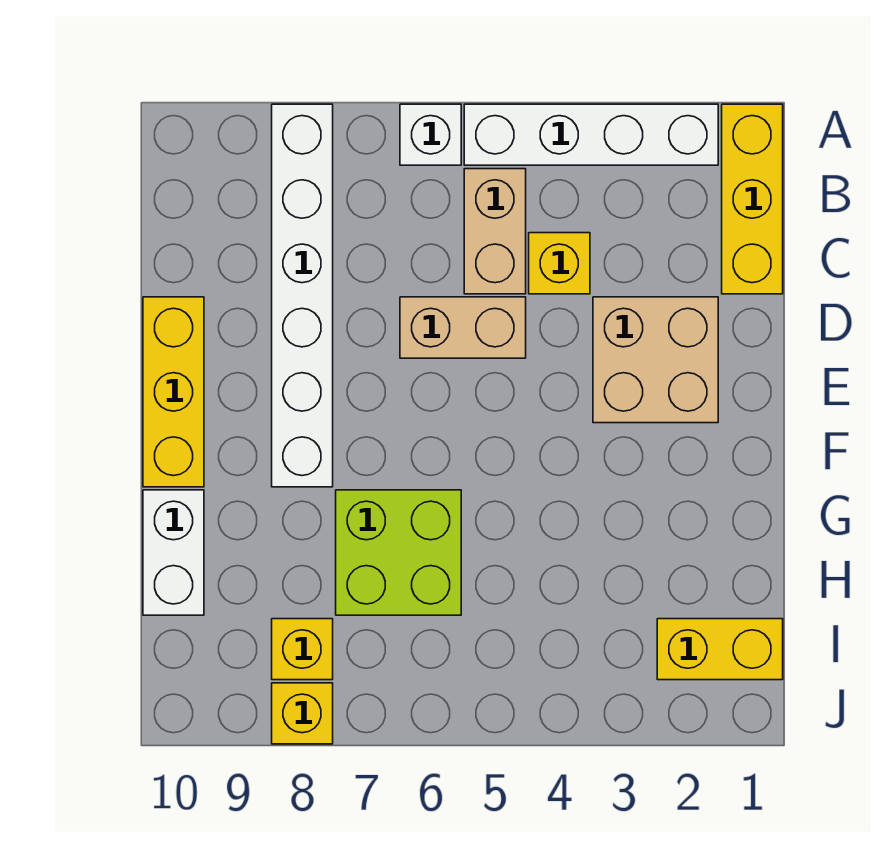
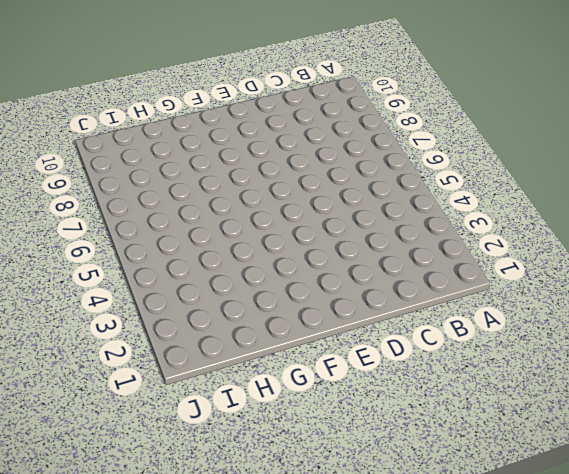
none -> yellow 1x3 brick [722,104,783,294]
none -> white 1x4 brick [464,104,718,165]
none -> white 1x1 brick [400,104,461,165]

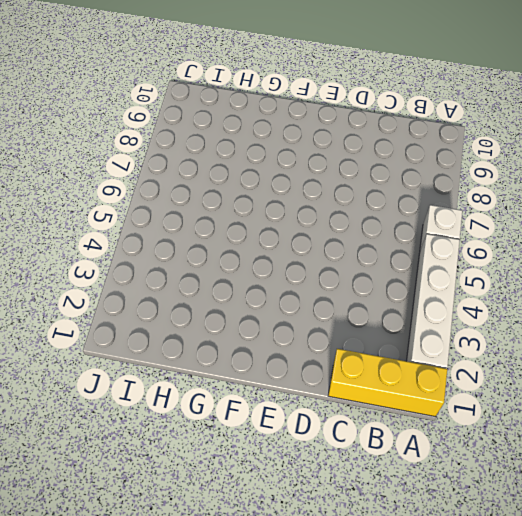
none -> white 1x6 brick [272,104,333,487]
none -> tan 1x2 brick [464,169,526,294]
none -> yellow 1x1 brick [529,233,590,294]

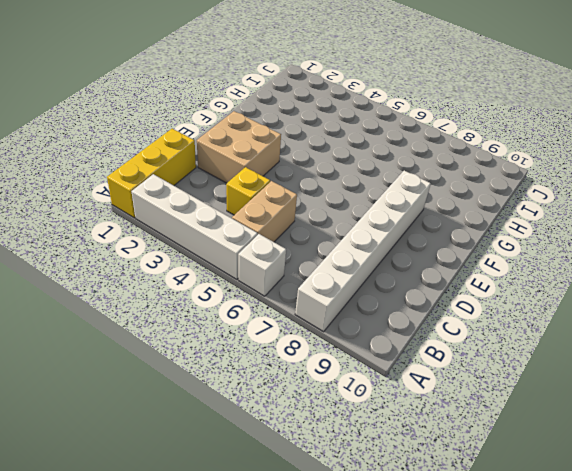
none -> tan 1x2 brick [400,297,526,358]
none -> yellow 1x3 brick [143,297,204,487]
none -> lime 2x2 brick [336,490,461,615]

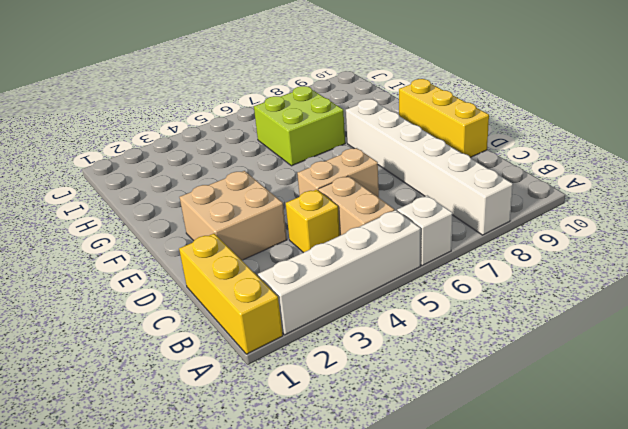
none -> white 1x2 brick [143,490,204,615]
none -> yellow 1x2 brick [657,619,783,680]
none -> yellow 1x1 brick [272,619,333,680]

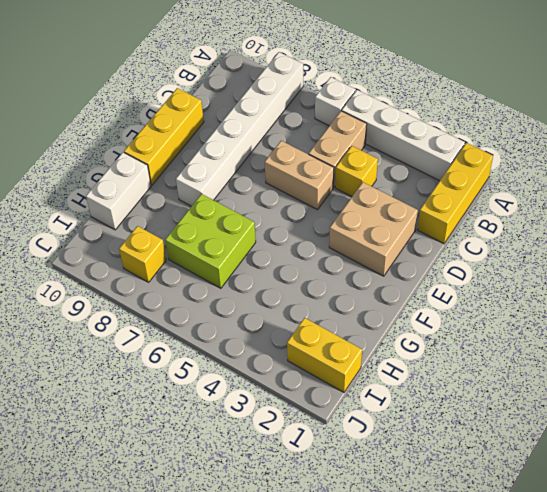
none -> yellow 1x1 brick [272,683,333,744]

